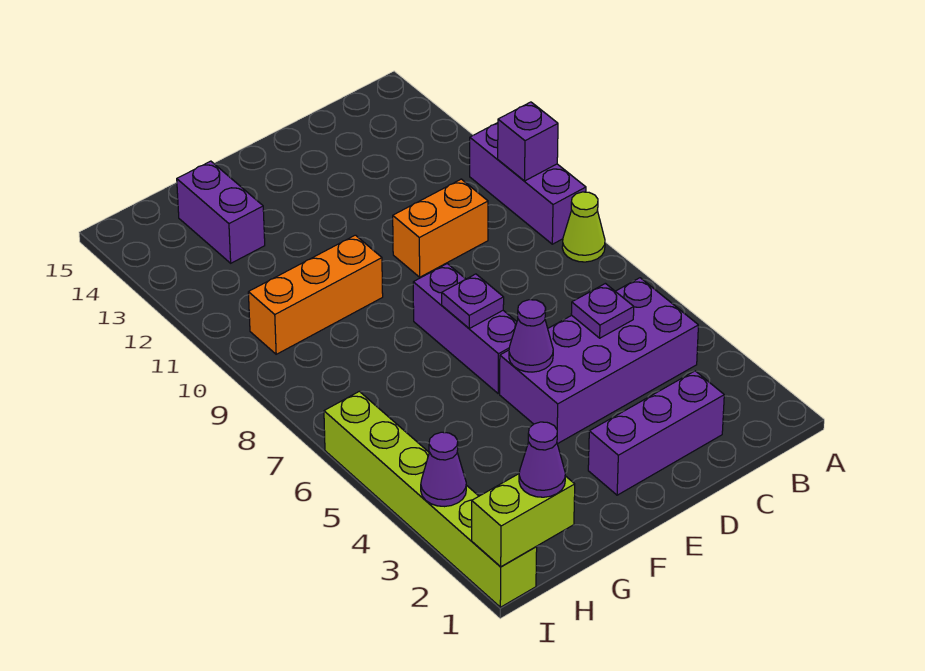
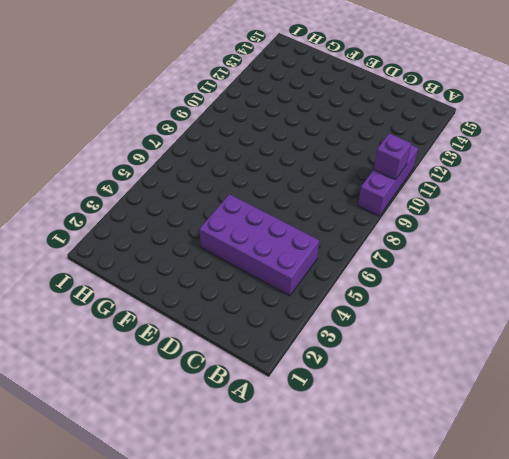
none -> lime 1x1 cone [562,192,605,262]
none -> purple 1x3 brick [588,371,724,495]
none -> orange 1x2 brick [393,179,488,277]

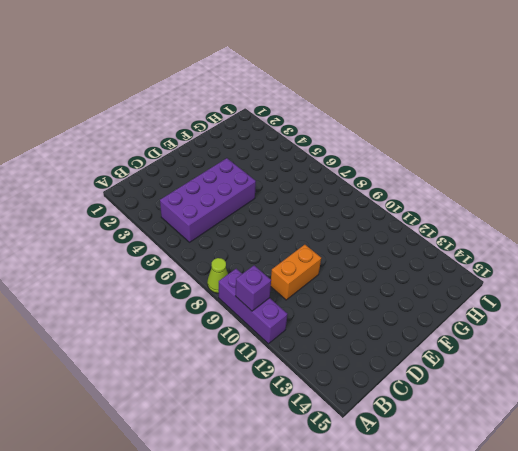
none -> purple 1x3 brick [588,371,724,495]
none -> purple 1x3 brick [413,264,517,393]
none -> orange 1x3 brick [248,235,383,354]

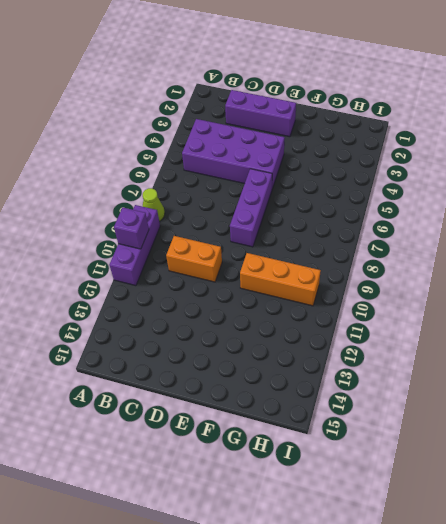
none -> purple 1x2 brick [177,161,265,263]
none -> lime 1x6 brick [324,391,537,607]
none -> purple 1x1 plate [571,283,634,338]

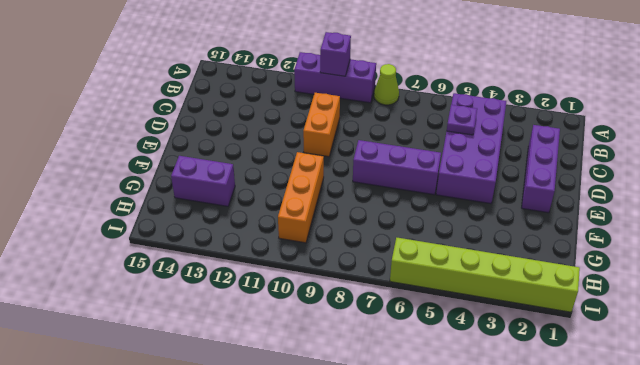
none -> purple 1x1 cone [509,300,553,372]
none -> purple 1x1 plate [442,274,504,328]
none -> lime 1x2 brick [472,474,575,567]

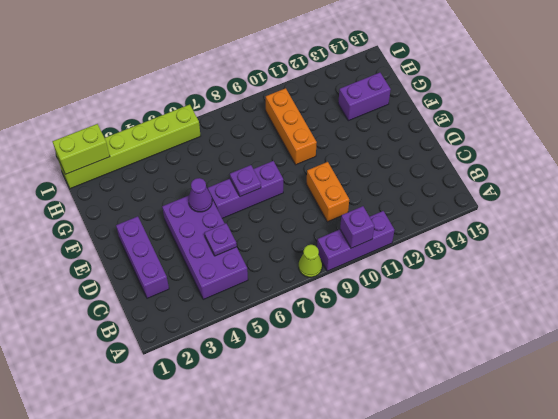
lime 1x2 brick [52,124,110,174] -> lime 1x2 brick turned to [472,474,575,567]
none -> purple 1x1 cone [421,432,466,507]
none -> purple 1x1 cone [519,422,565,497]

